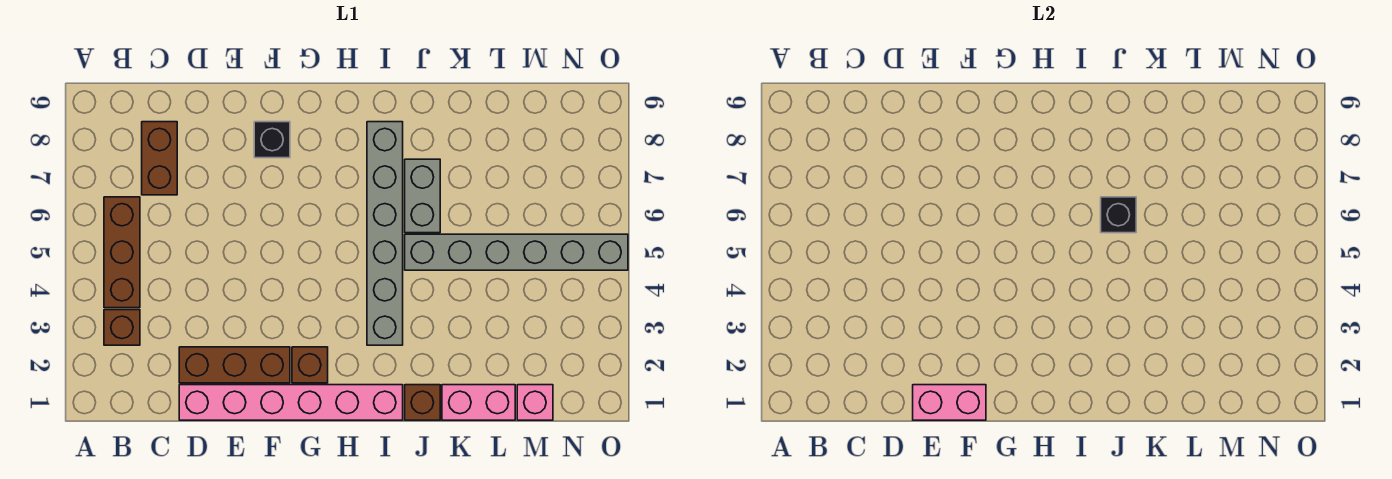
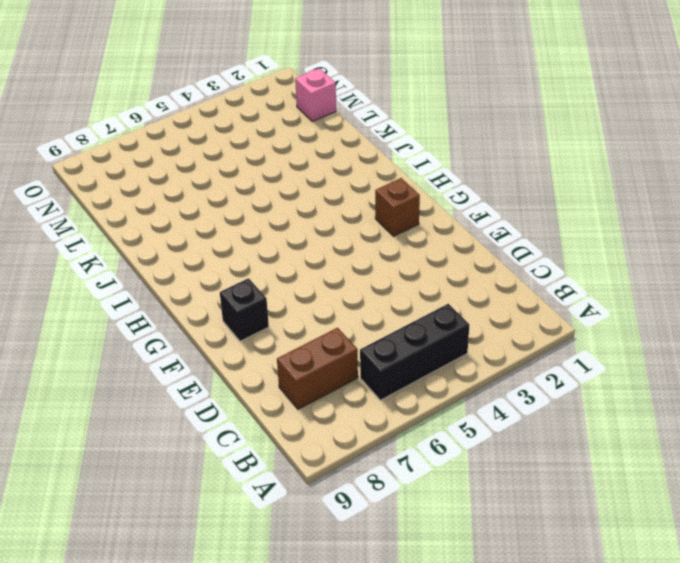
black 1x3 brick [360,304,470,400] -> brown 1x3 brick [104,197,140,308]
none -> brown 1x1 brick [104,310,140,345]
none -> pink 1x6 brick [179,385,403,420]
none -> brown 1x3 brick [179,347,290,383]

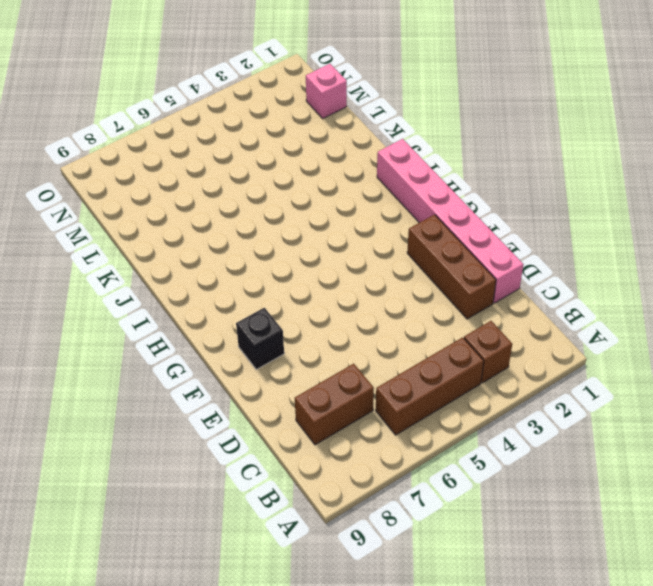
none -> brown 1x1 brick [292,347,328,383]
none -> grey 1x6 brick [367,122,403,345]
none -> brown 1x1 brick [405,385,440,420]

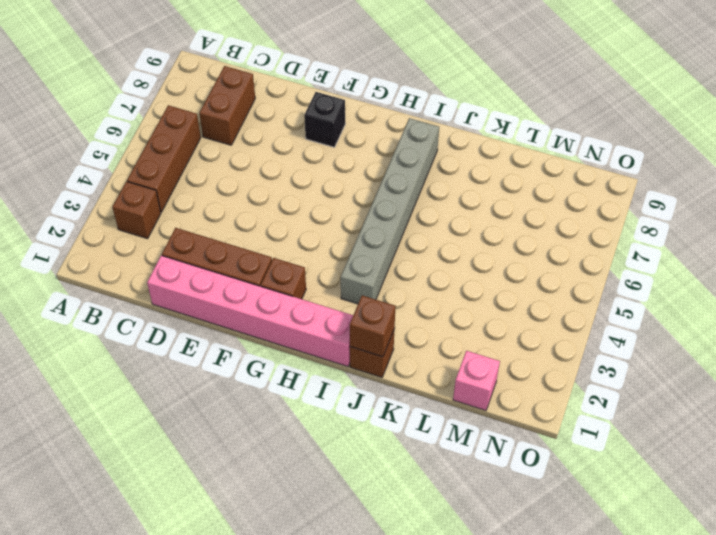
brown 1x1 brick [350,296,395,357] -> none
none -> grey 1x6 brick [405,234,628,270]
none -> grey 1x2 brick [405,159,440,233]
none -> pink 1x2 brick [442,385,515,420]

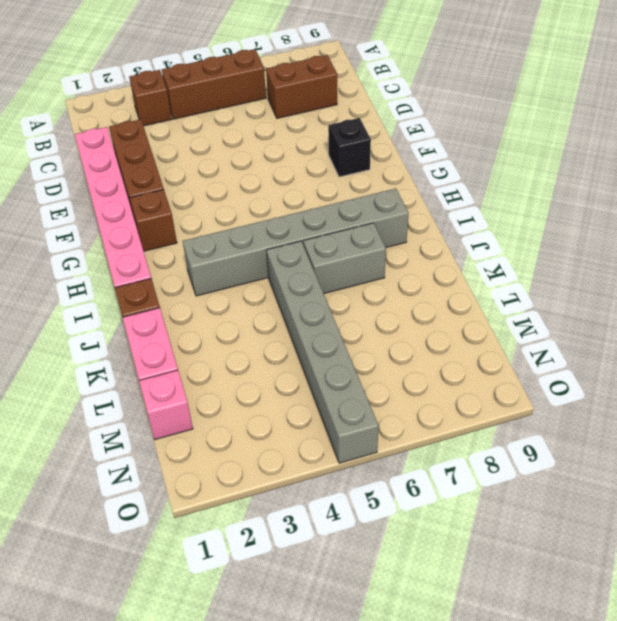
none -> pink 1x2 brick [913,385,986,420]
none -> black 1x1 brick [1101,197,1136,233]

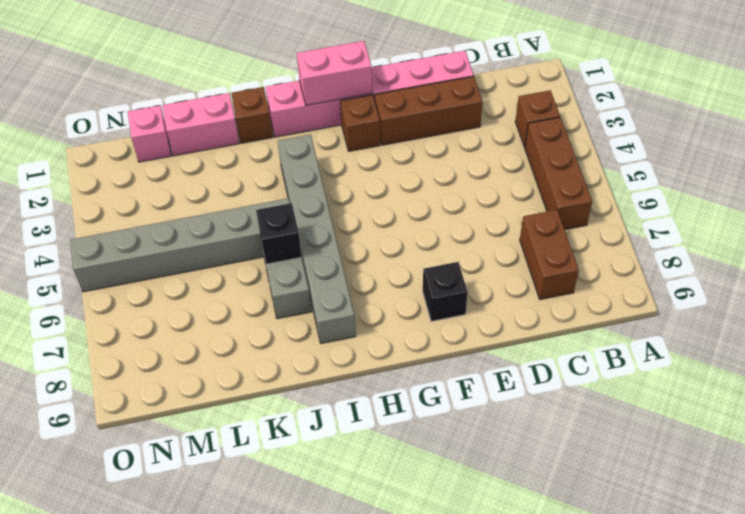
pink 1x2 brick [297,41,372,105] -> pink 1x2 brick moved to [913,385,986,420]

